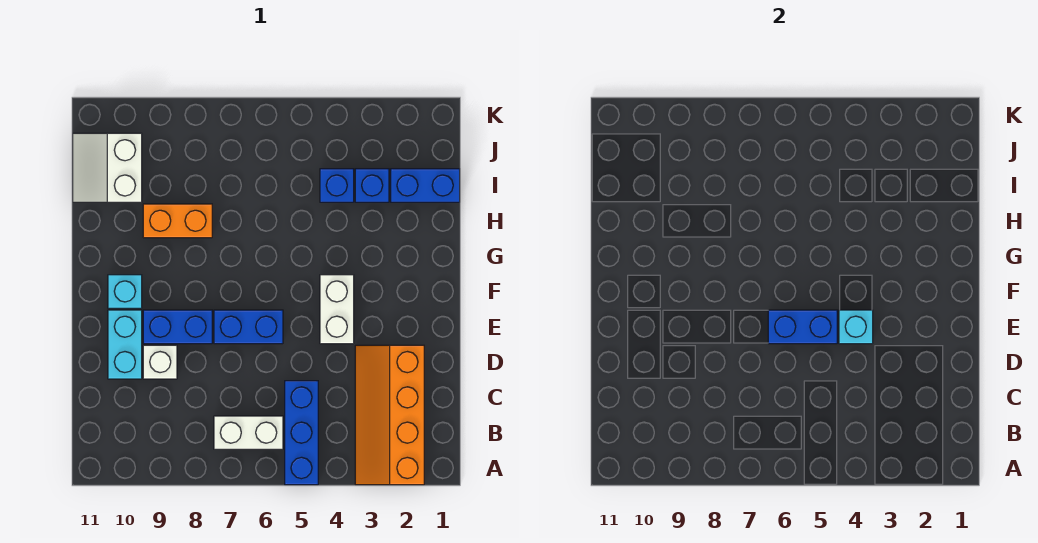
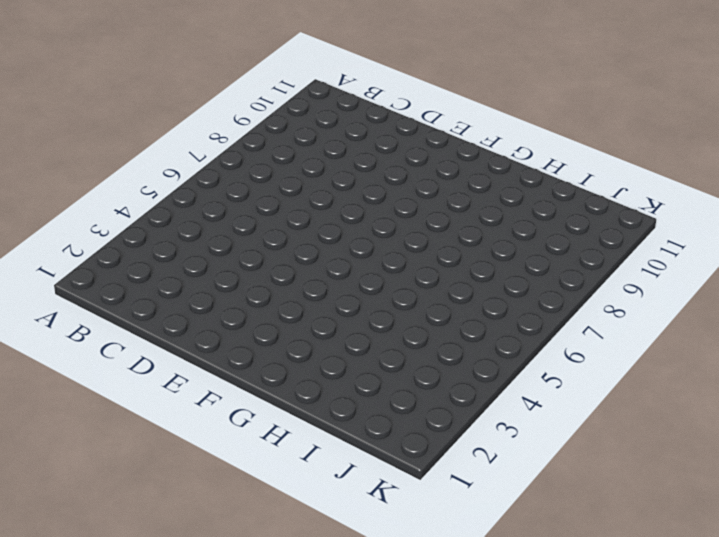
none -> orange 2x4 slope [355,345,424,485]
none -> blue 1x3 brick [285,381,318,485]
none -> white 1x2 brick [214,416,283,449]

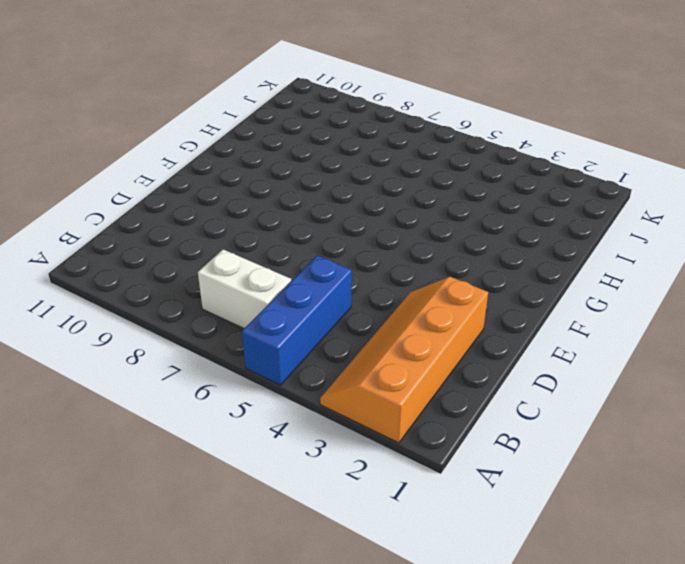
none -> white 1x1 brick [143,345,177,379]
none -> cyan 1x2 brick [108,310,142,379]
none -> white 1x2 brick [320,275,354,344]

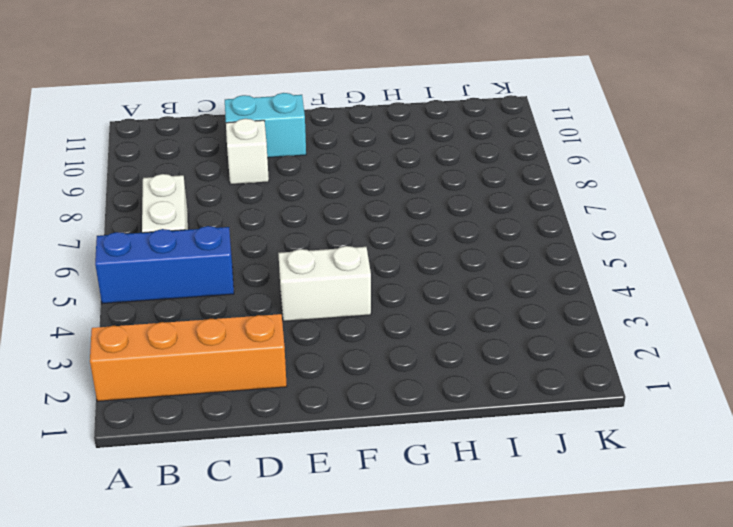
none -> blue 1x2 brick [214,310,283,344]
none -> blue 1x2 brick [143,310,212,344]
none -> cyan 1x1 brick [108,275,142,308]

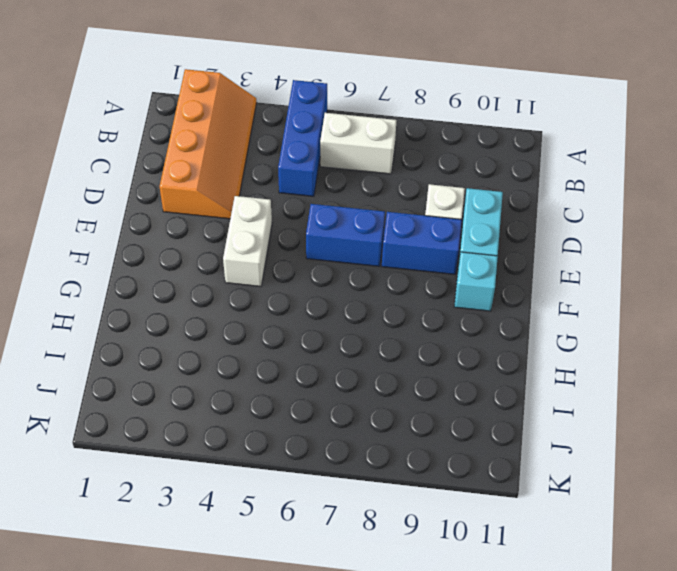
none -> orange 1x2 brick [143,204,212,238]
none -> blue 1x2 brick [391,169,460,202]
none -> blue 1x1 brick [355,169,389,202]

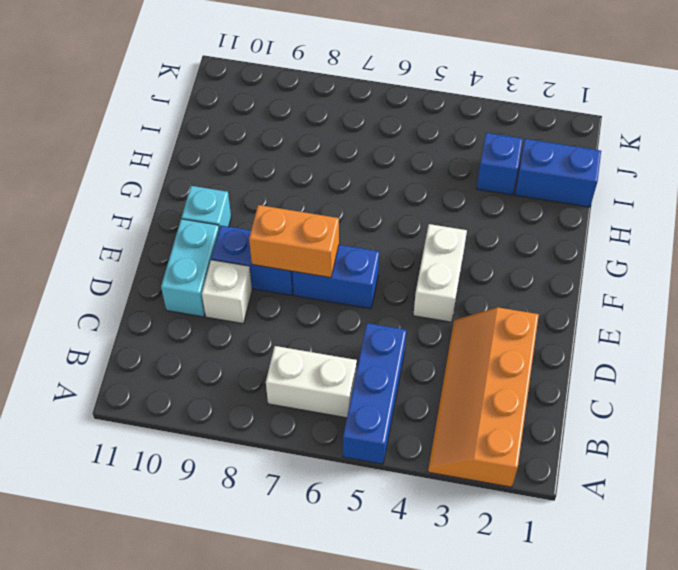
orange 1x2 brick [249,205,339,278] -> orange 1x2 brick moved to [143,204,212,238]
none -> blue 1x1 brick [320,169,354,202]
none -> white 2x2 slope [73,133,142,202]
none -> cyan 1x1 brick [839,310,873,344]

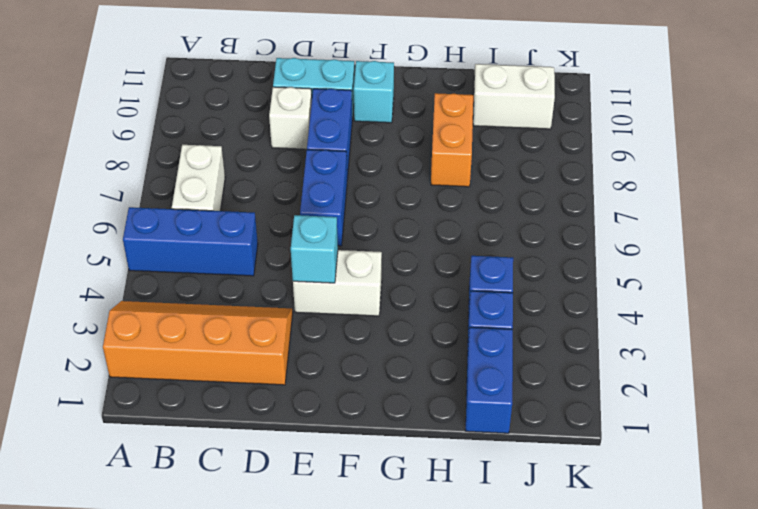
none -> blue 1x2 brick [768,310,837,344]

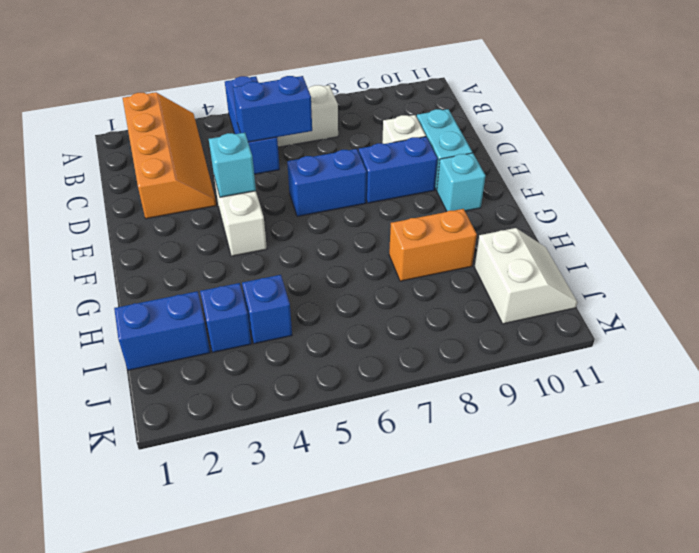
blue 1x2 brick [233,76,312,142] -> blue 1x2 brick moved to [768,310,837,344]

